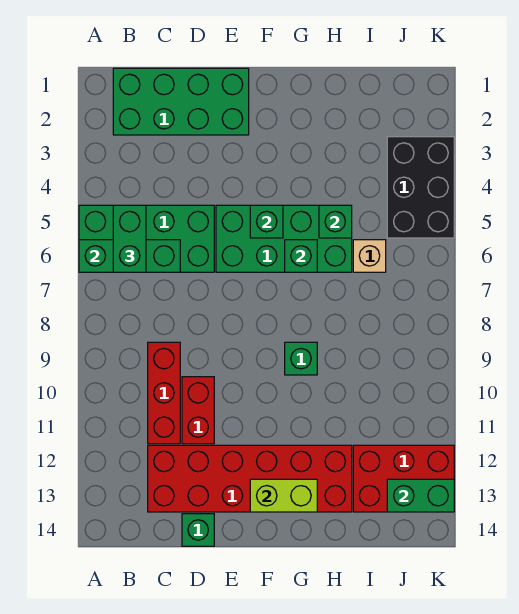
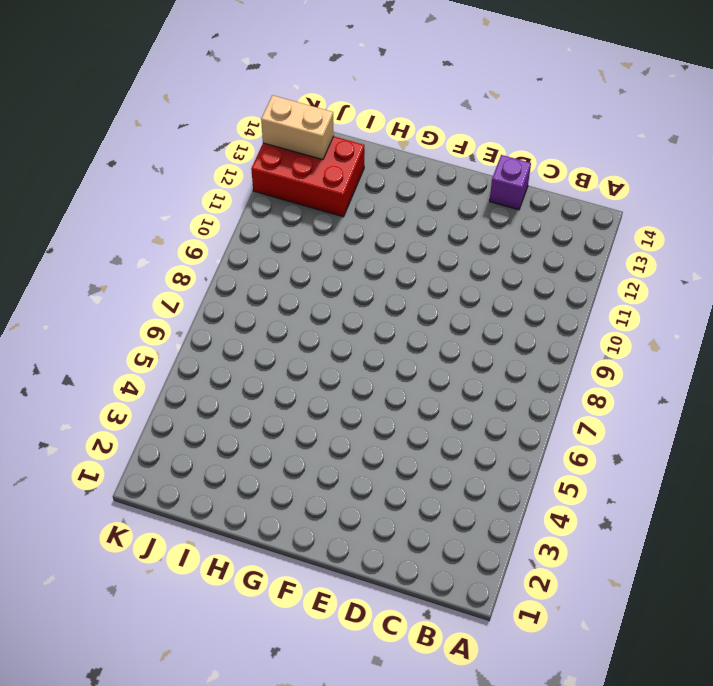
purple 1x1 brick [490,155,531,210] -> green 1x1 brick [182,514,214,546]
tan 1x2 brick [261,95,334,160] -> green 1x2 brick [387,479,454,512]
none -> green 2x4 brick [79,205,214,272]
none -> green 2x4 brick [113,68,249,135]
none -> red 1x3 brick [148,342,180,444]

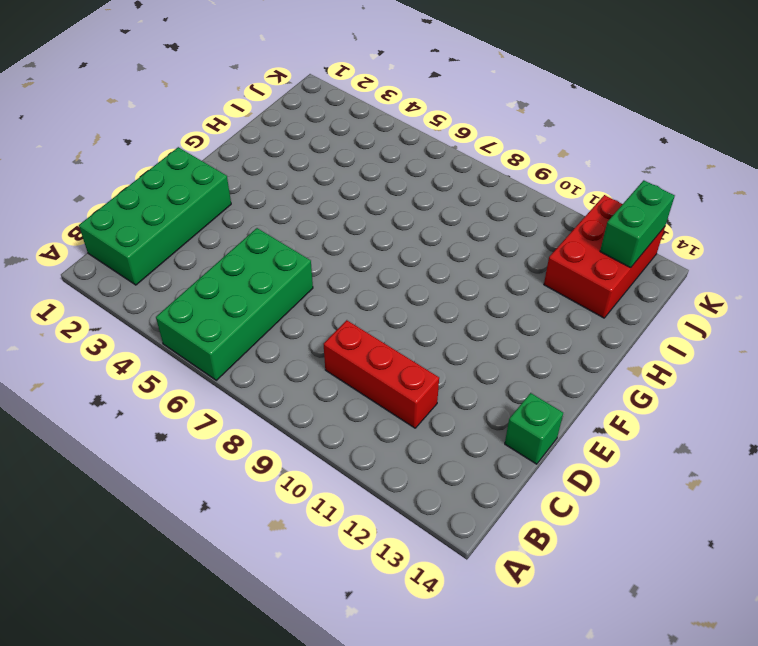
none -> red 2x6 brick [148,445,352,512]
none -> red 1x2 brick [182,377,214,444]
none -> green 2x4 brick [216,205,352,272]

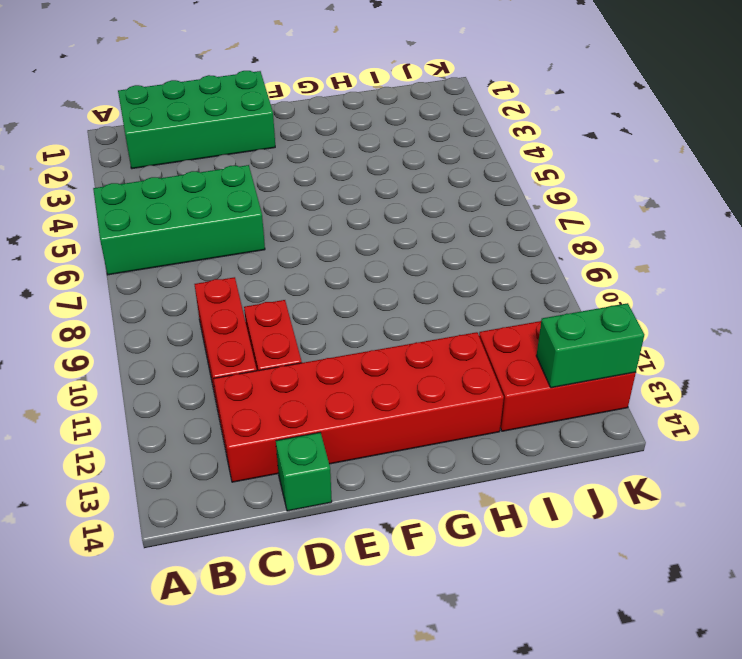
none -> green 2x4 brick [216,205,352,272]
none -> green 1x1 brick [285,342,317,375]
none -> tan 1x1 brick [353,240,386,272]

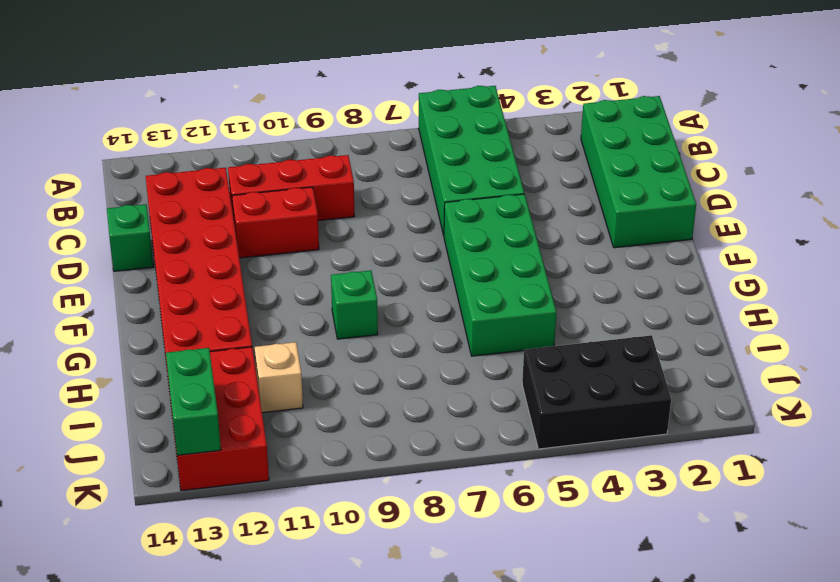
tan 1x1 brick [255,342,303,413] -> tan 1x1 brick moved to [353,240,386,272]
none -> green 1x3 brick [79,240,180,272]
none -> green 1x1 brick [250,205,283,238]
none -> lime 1x2 brick [250,479,317,512]

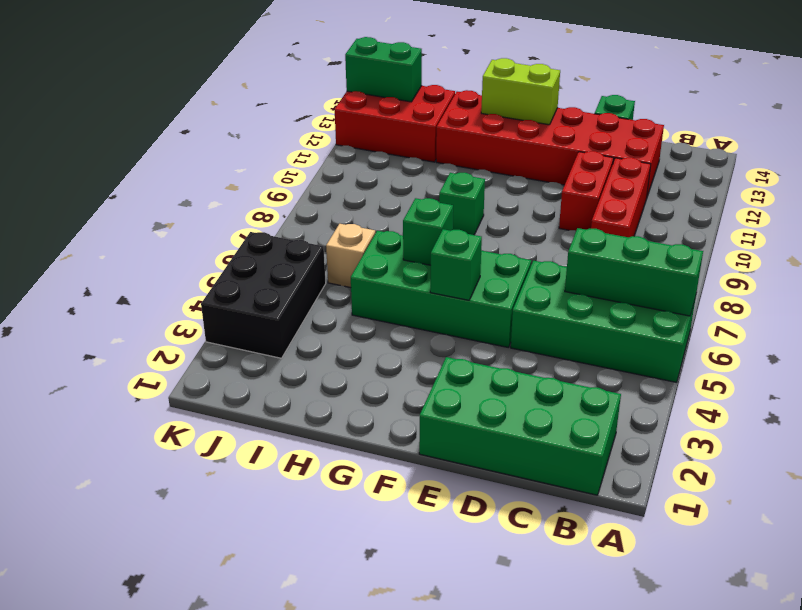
none -> green 1x1 brick [319,205,352,238]
none -> green 1x2 brick [113,205,146,272]

